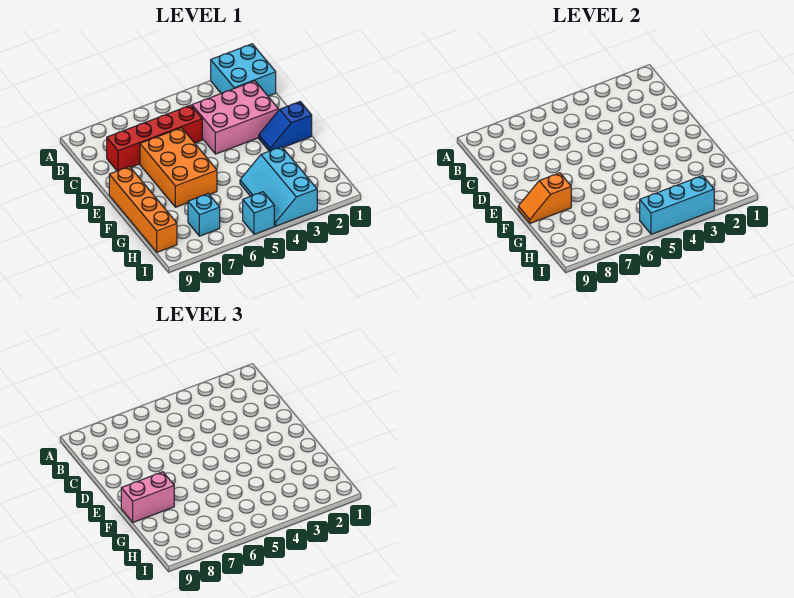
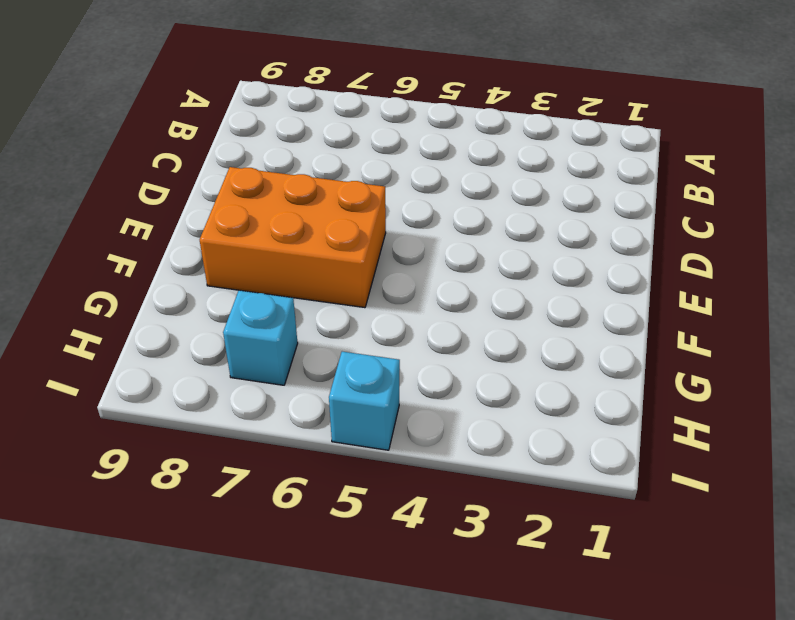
orange 2x3 brick [200,167,386,308] -> orange 2x3 brick turned to [140,128,217,207]
none -> cyan 2x2 brick [211,44,276,96]
none -> pink 2x3 brick [192,81,278,154]
none -> red 1x4 brick [107,105,202,171]

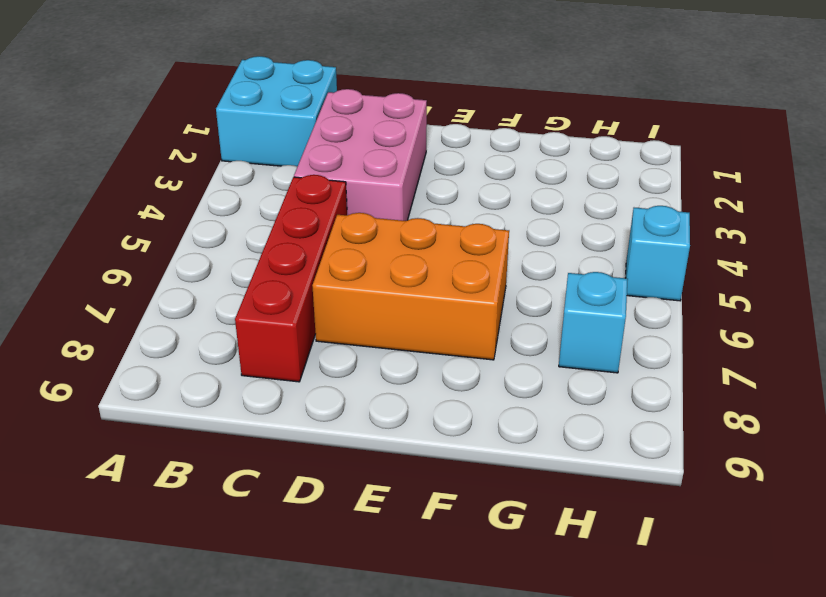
none -> blue 1x2 slope [259,102,312,151]
none -> orange 1x4 brick [109,167,177,252]
none -> cyan 2x3 slope [240,147,317,226]

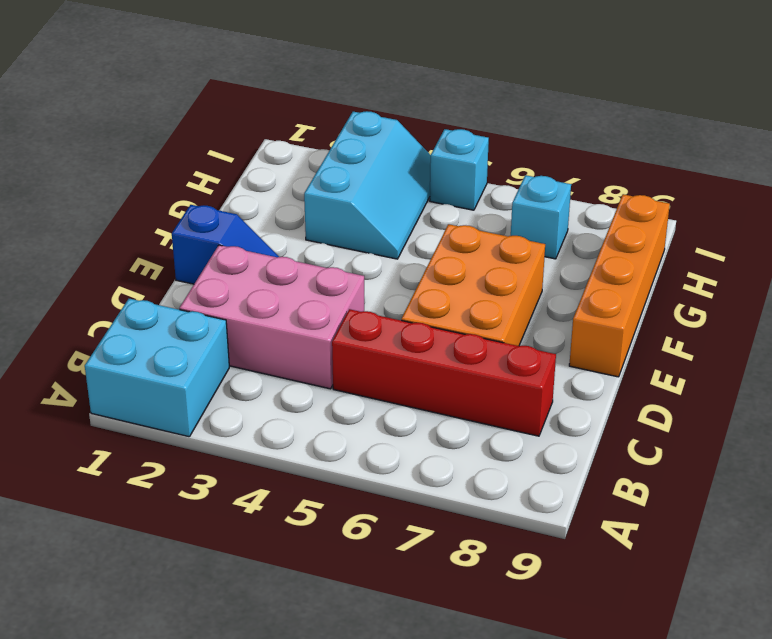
none -> orange 1x2 slope [518,173,571,223]
none -> cyan 1x3 brick [640,175,714,234]
none -> pink 1x2 brick [121,472,174,522]

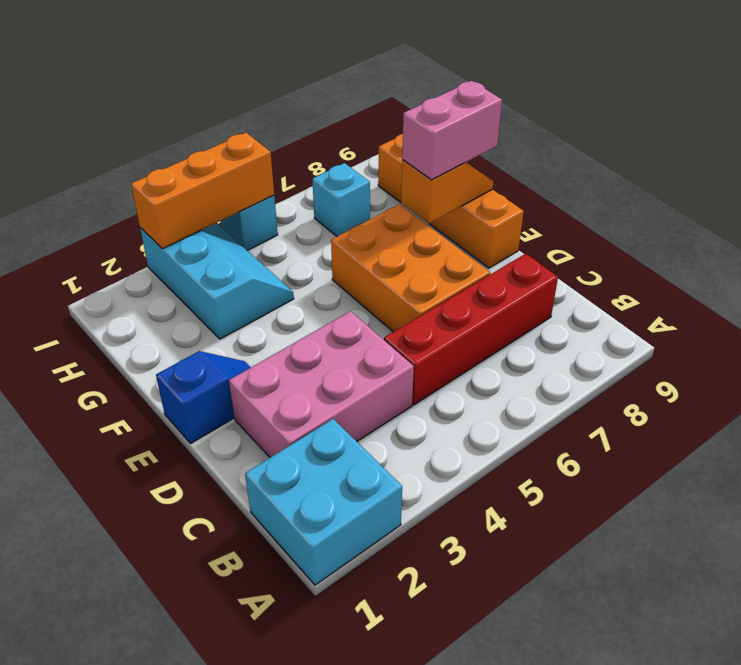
orange 1x3 brick [131,133,274,249] -> cyan 1x3 brick [640,175,714,234]

